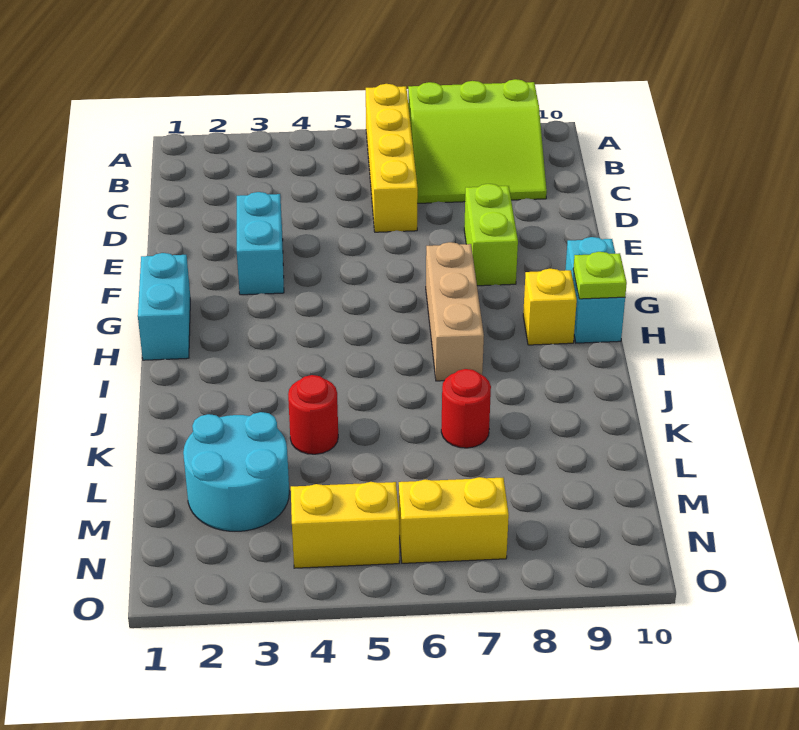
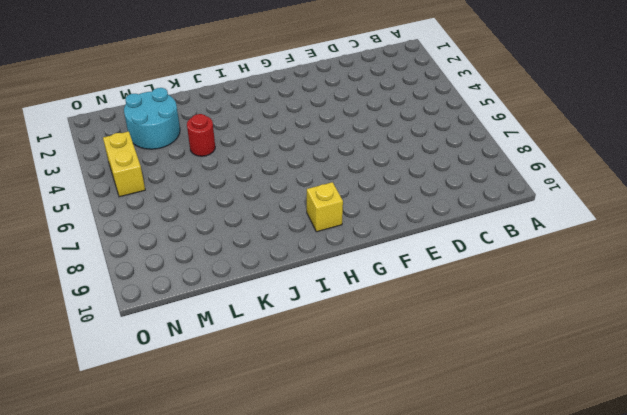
none -> yellow 1x4 brick [366,84,418,232]
none -> lime 3x3 slope [408,79,547,203]
none -> cyan 1x2 brick [237,192,284,295]

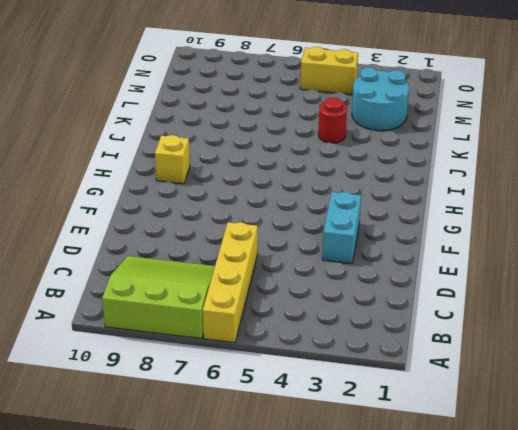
none -> lime 1x2 brick [464,184,518,286]
none -> cyan 1x2 brick [138,253,190,360]
none -> tan 1x3 brick [426,242,484,381]

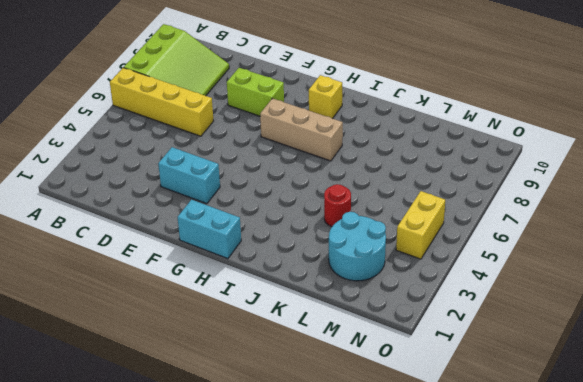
none -> cyan 1x2 brick [565,237,625,343]
none -> red 1x1 round brick [441,369,491,448]
none -> yellow 1x2 brick [399,477,509,563]

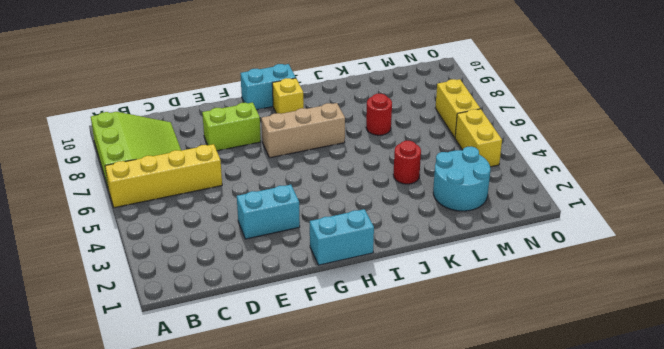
none -> lime 1x1 plate [573,252,627,299]

